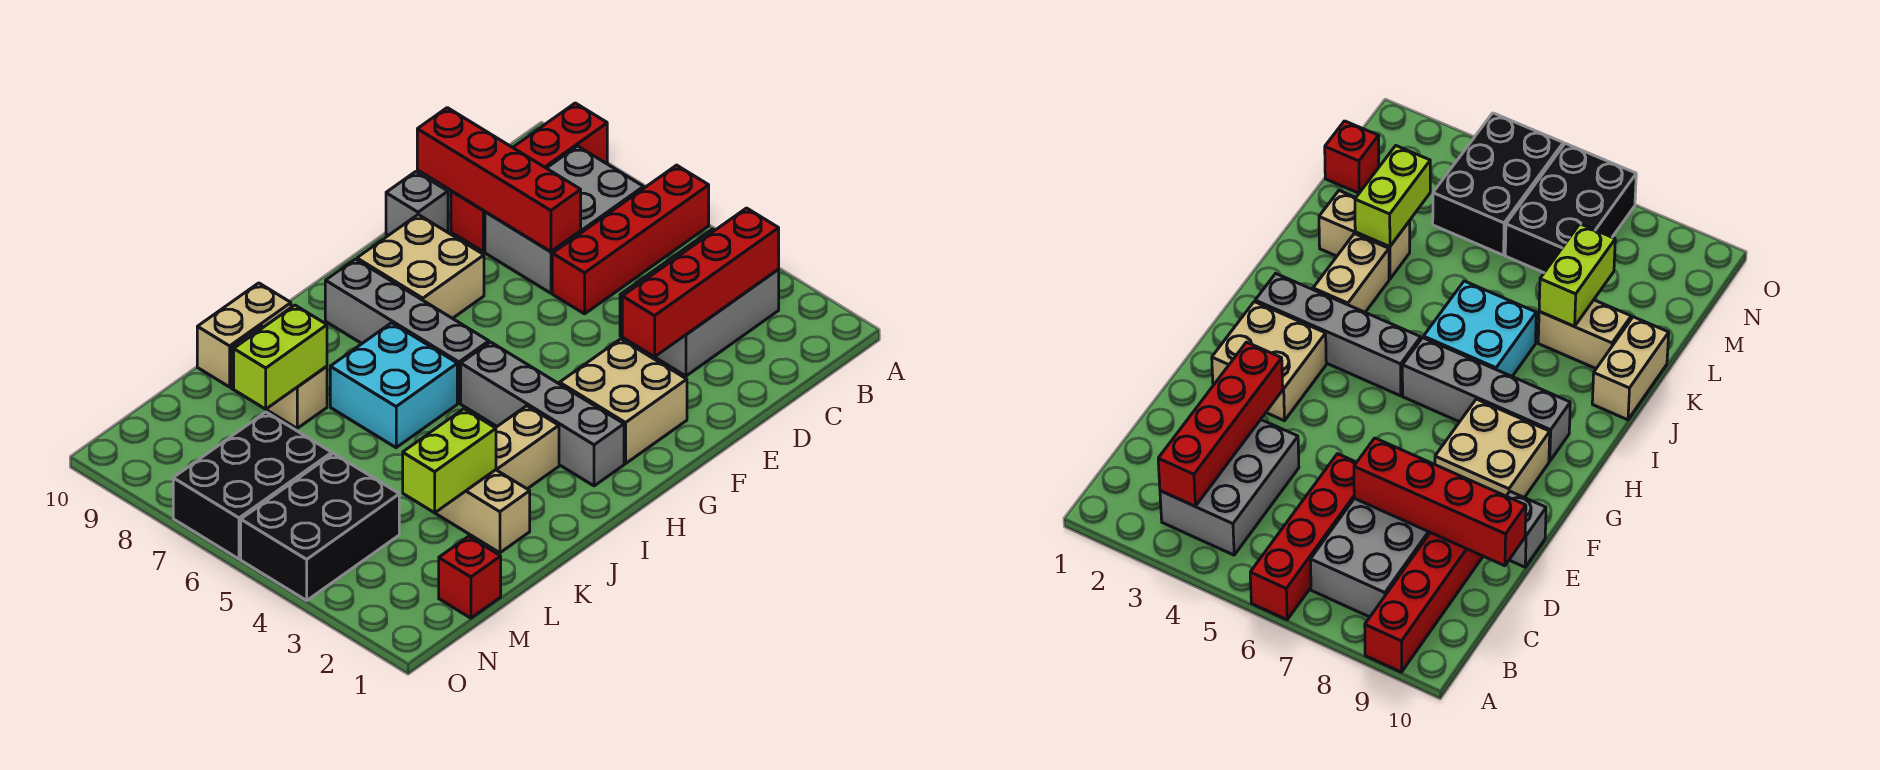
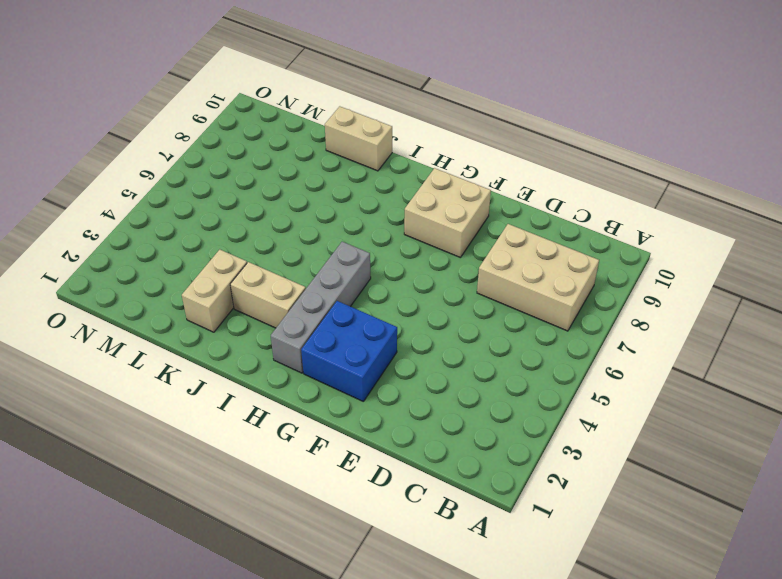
tan 2x3 brick [477,224,599,331] -> grey 2x3 brick [485,146,644,293]
blue 2x2 brick [301,301,397,401] -> tan 2x2 brick [560,339,687,464]
none -> red 1x4 brick [552,165,709,314]
none -> red 1x4 brick [451,103,607,252]
none -> grey 2x3 brick [620,229,779,376]

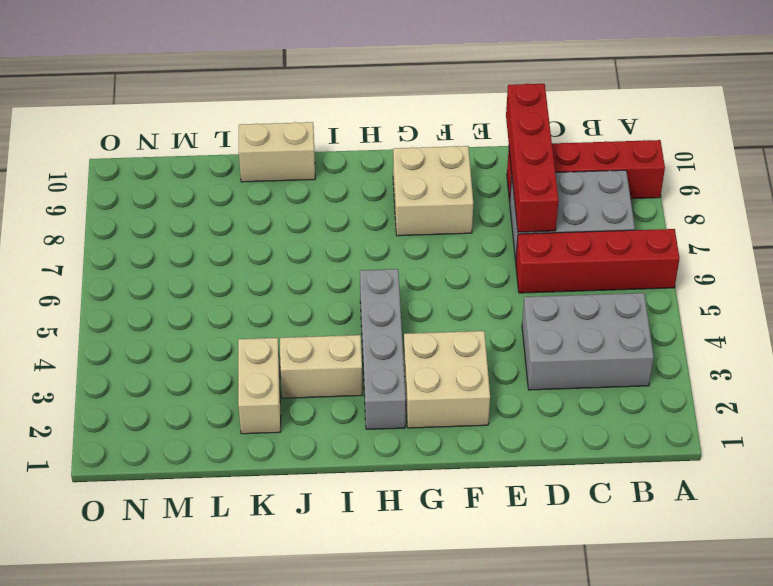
none -> grey 1x1 brick [386,172,448,235]
none -> grey 1x4 brick [325,259,489,403]
none -> cyan 2x2 brick [330,323,457,448]

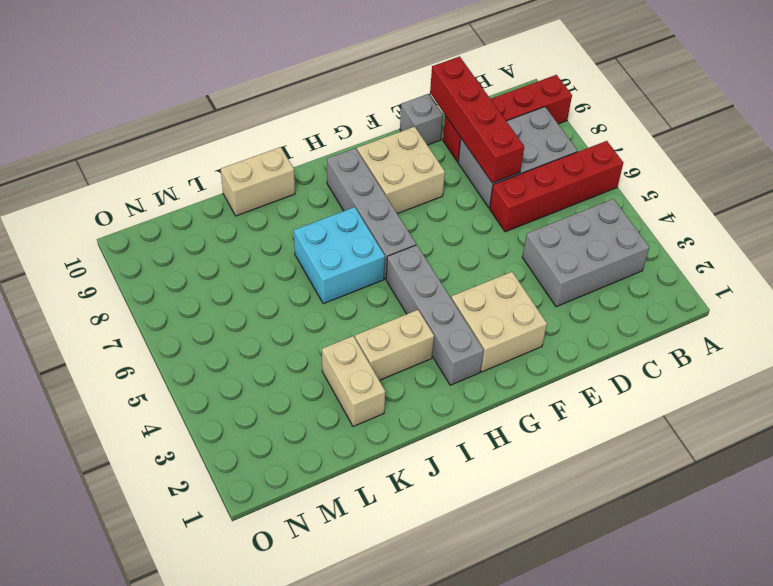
none -> tan 1x2 brick [231,326,327,428]
none -> red 1x1 brick [439,536,501,618]
none -> black 2x3 brick [241,454,399,600]

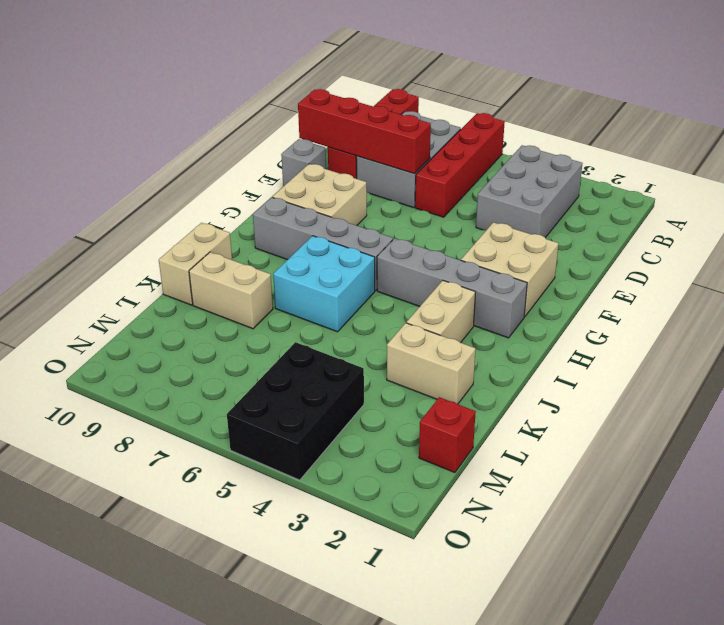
none -> black 2x3 brick [173,412,332,559]
none -> red 1x4 brick [622,208,779,357]
none -> lime 1x2 brick [403,409,496,513]

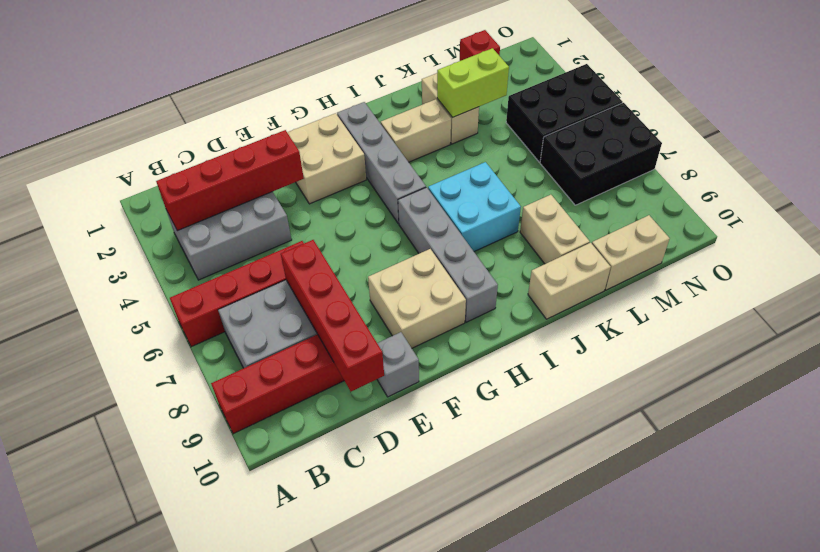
tan 1x2 brick [592,215,670,290] -> none
none -> lime 1x2 brick [234,305,327,409]

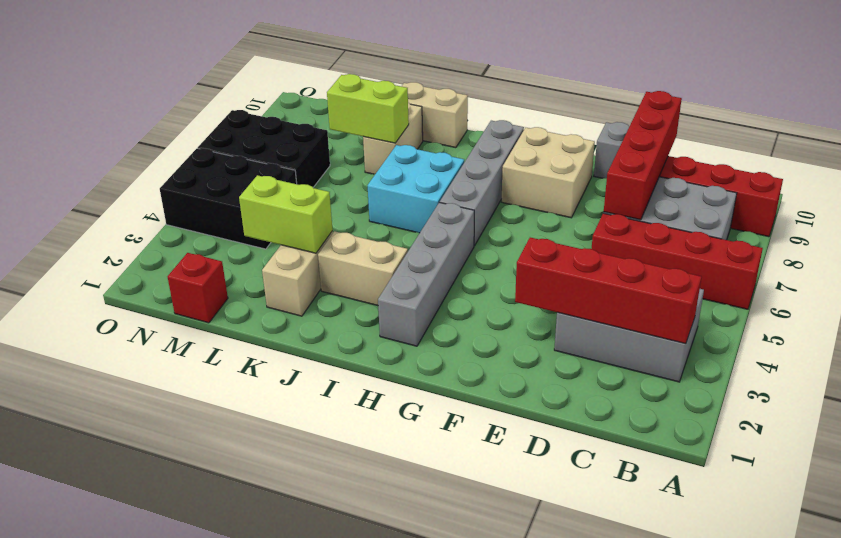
none -> tan 2x2 brick [560,339,687,464]

